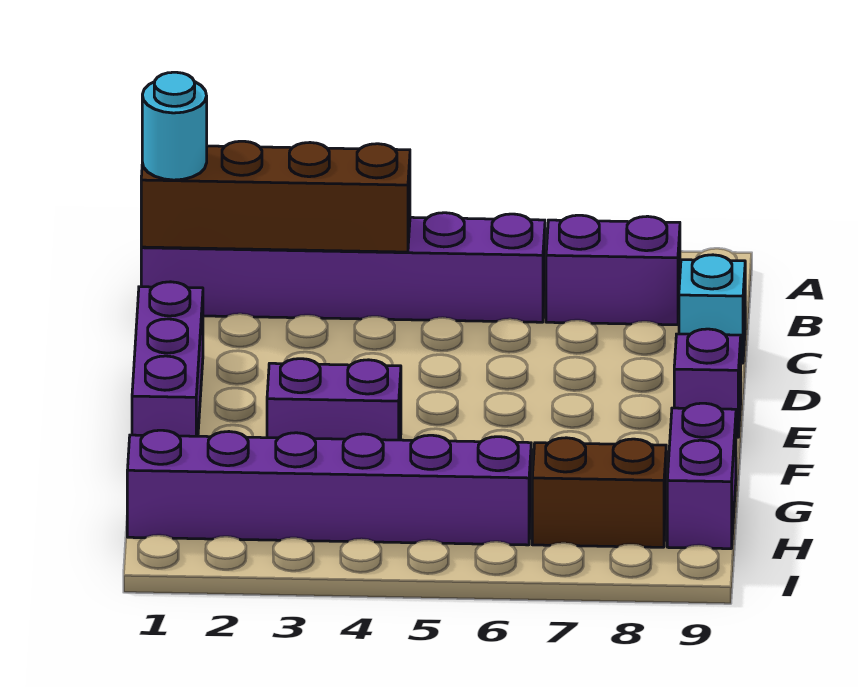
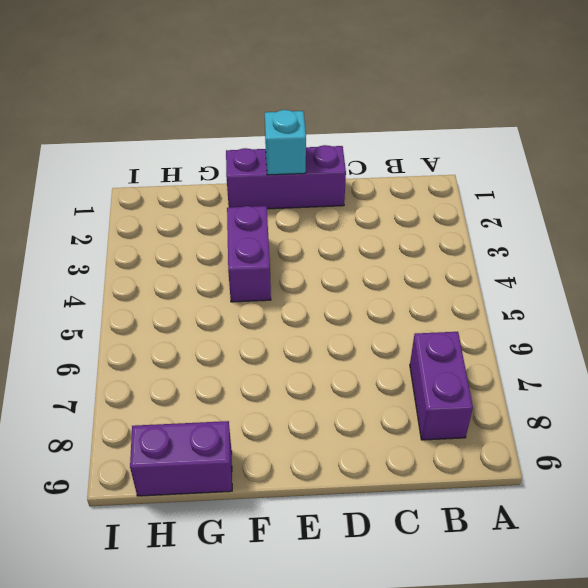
cyan 1x1 brick [265,110,306,175] -> cyan 1x1 brick moved to [679,255,745,363]
none -> purple 1x6 brick [141,213,545,322]
none -> purple 1x1 brick [674,329,741,437]

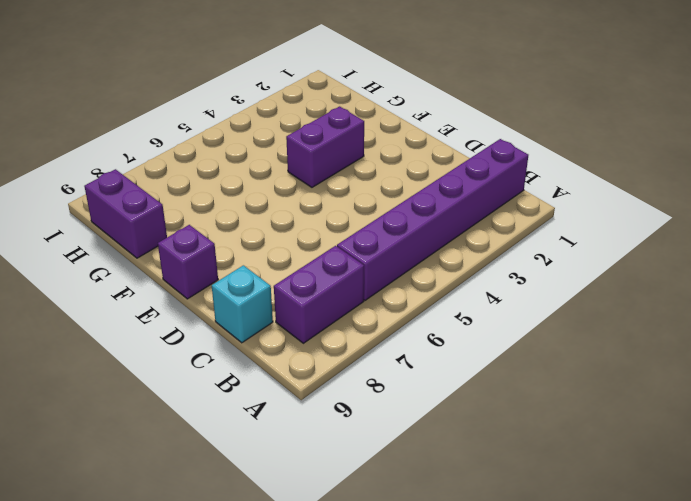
none -> purple 1x3 brick [132,282,203,436]
none -> purple 1x6 brick [127,430,531,545]

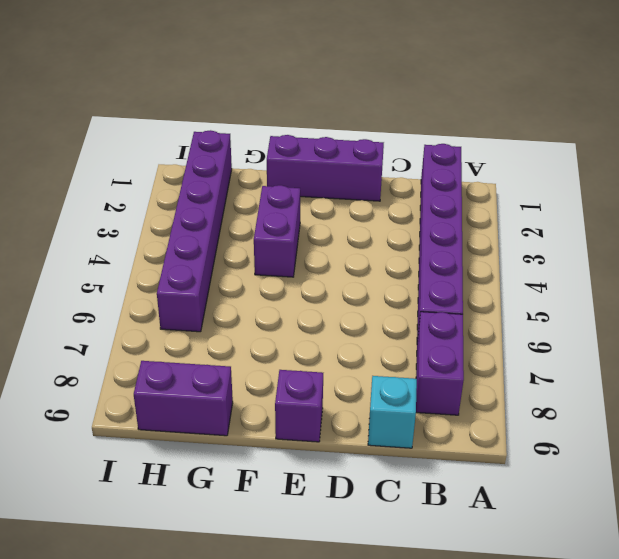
none -> brown 1x2 brick [532,438,666,547]
none -> brown 1x4 brick [141,141,410,252]

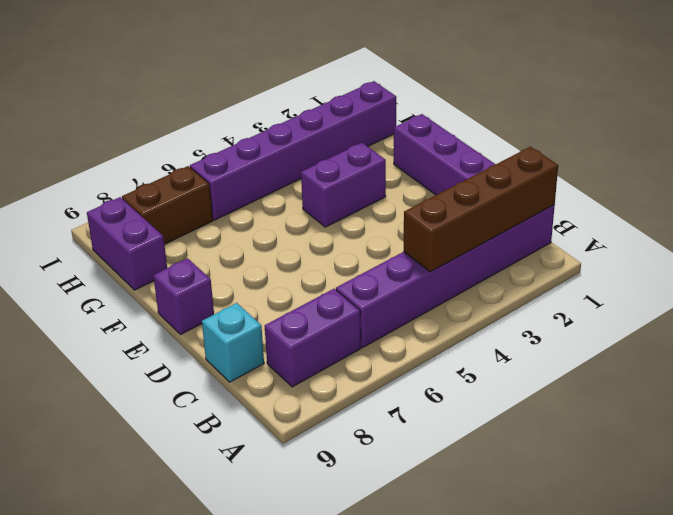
none -> cyan 1x1 round brick [142,72,207,180]

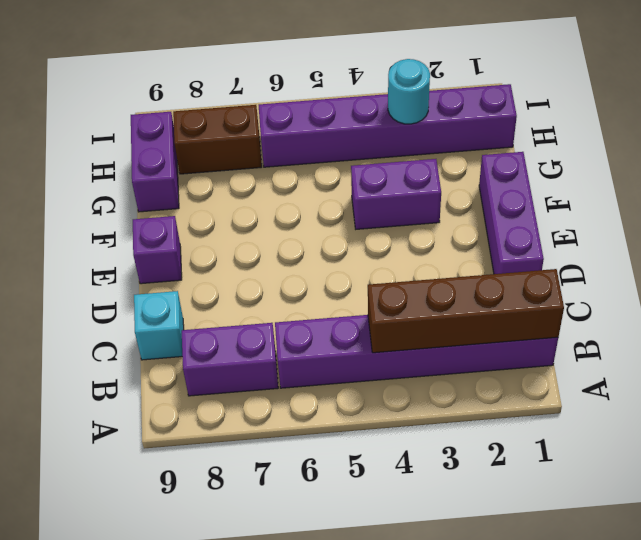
cyan 1x1 round brick [388,59,430,124] -> cyan 1x1 round brick moved to [142,72,207,180]

